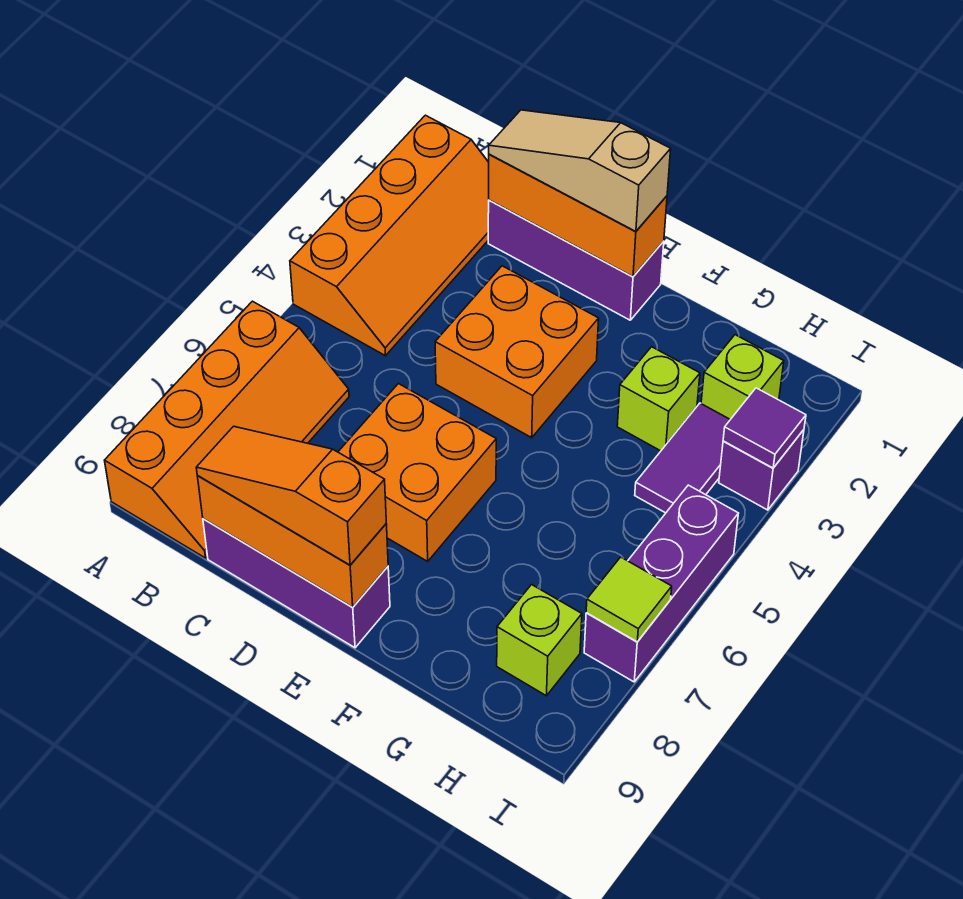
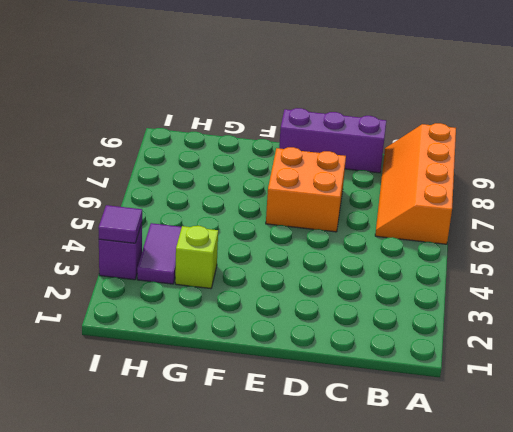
none -> orange 2x4 slope [290,115,489,356]
none -> purple 1x3 brick [488,200,664,320]
none -> orange 2x2 brick [435,266,599,438]

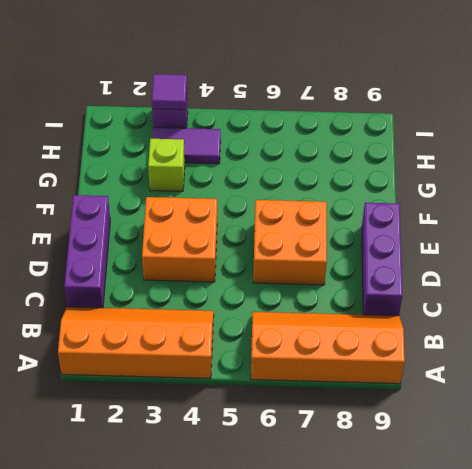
none -> lime 1x1 brick [701,335,784,419]
none -> lime 1x1 brick [497,585,582,696]
none -> purple 1x3 brick [584,485,738,682]

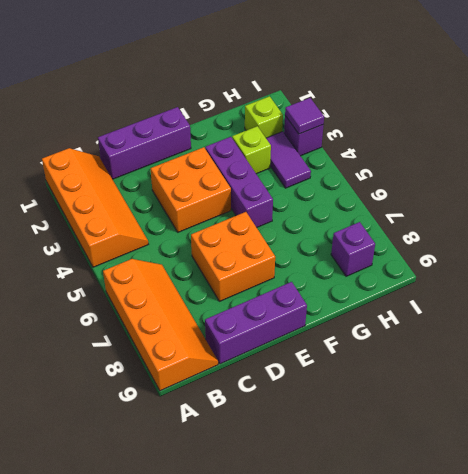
purple 1x3 brick [205,137,273,228] -> purple 1x3 brick moved to [584,485,738,682]
purple 1x1 brick [331,222,375,276] -> lime 1x1 brick [497,585,582,696]
none -> orange 1x3 brick [489,154,667,277]
none -> orange 1x3 brick [197,476,388,607]
none -> lime 1x1 tile [586,557,672,642]

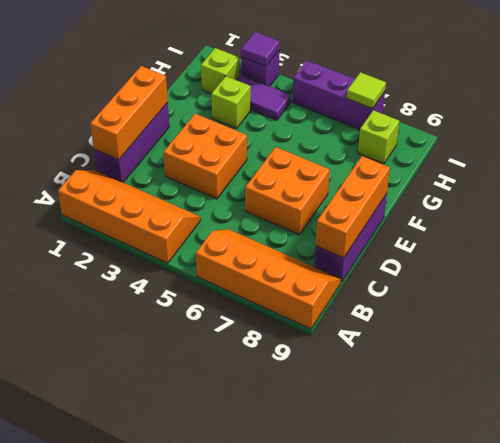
none -> tan 1x3 slope [489,110,671,231]
none -> orange 1x3 slope [196,426,386,565]

